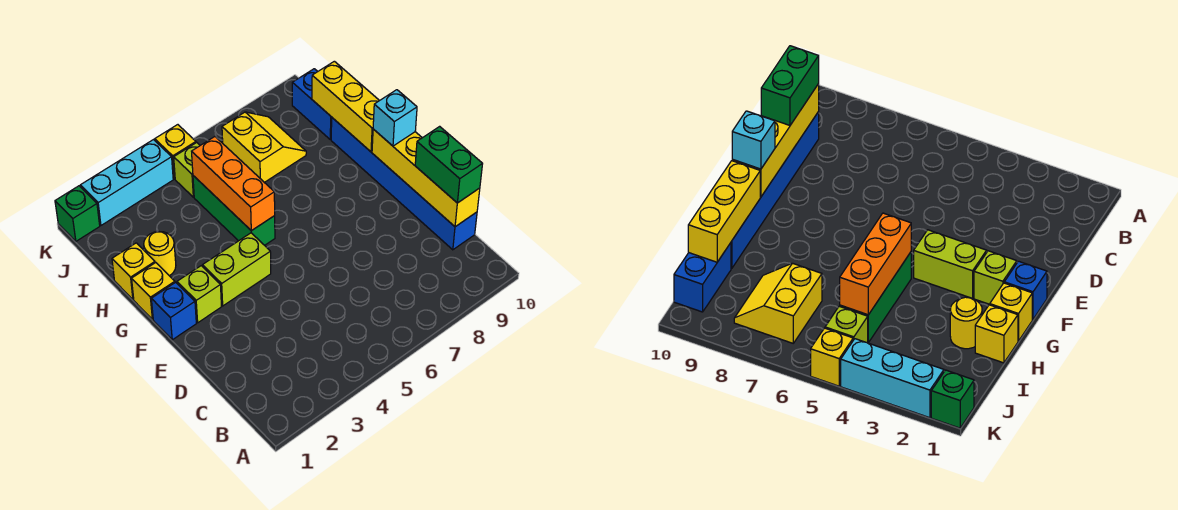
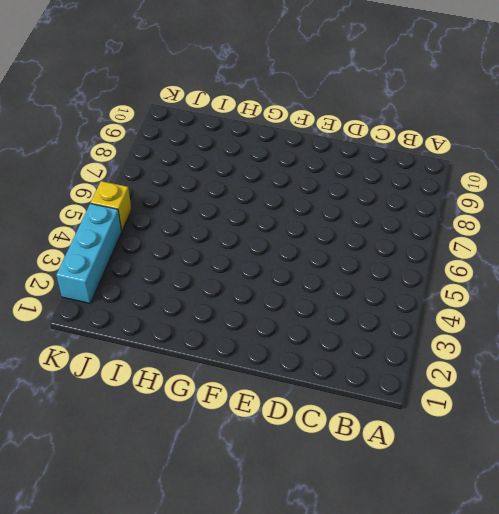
none -> blue 1x6 brick [331,118,477,250]
none -> blue 1x1 brick [151,282,196,340]
none -> lime 1x1 brick [177,266,222,323]

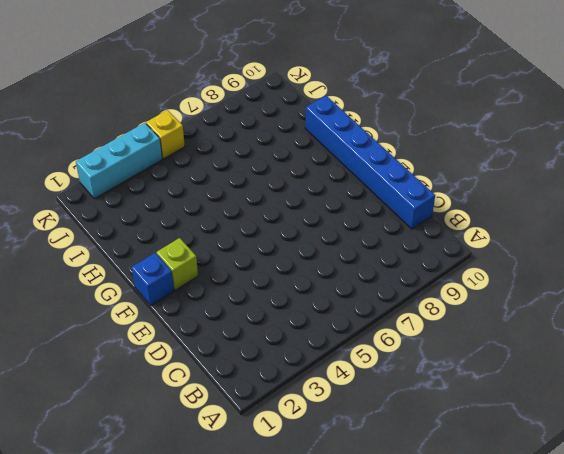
none -> lime 1x2 brick [202,233,271,306]
none -> yellow 1x1 brick [132,263,175,320]
none -> green 1x3 brick [193,176,275,245]

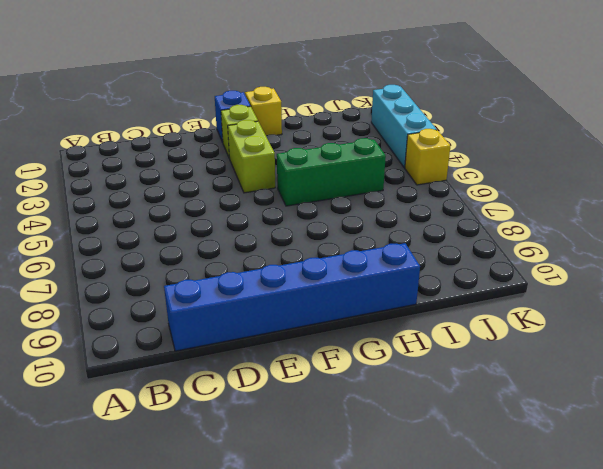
none -> yellow 1x1 brick [112,243,155,299]
none -> yellow 1x1 round brick [144,231,176,276]
none -> yellow 2x2 slope [222,112,306,182]

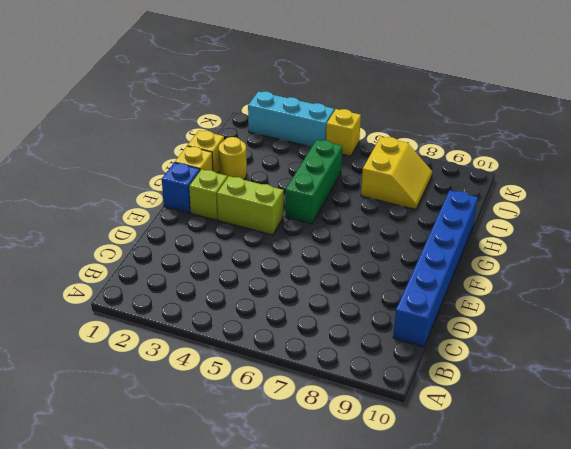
none -> blue 1x2 brick [292,69,332,140]
none -> lime 1x1 brick [174,143,200,197]
none -> green 1x1 brick [55,186,100,241]

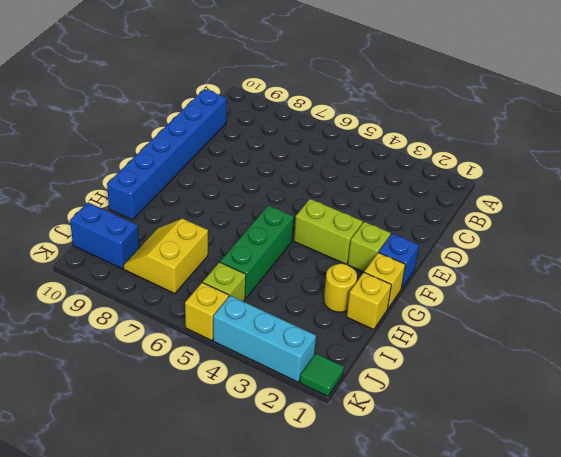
blue 1x2 brick [70,202,139,269] -> blue 1x2 brick turned to [292,69,332,140]
green 1x1 tile [300,354,344,396] -> green 1x1 brick [55,186,100,241]
none -> yellow 1x4 brick [372,129,480,227]
none -> orange 1x3 brick [192,137,275,231]
none -> yellow 1x3 brick [312,61,380,152]

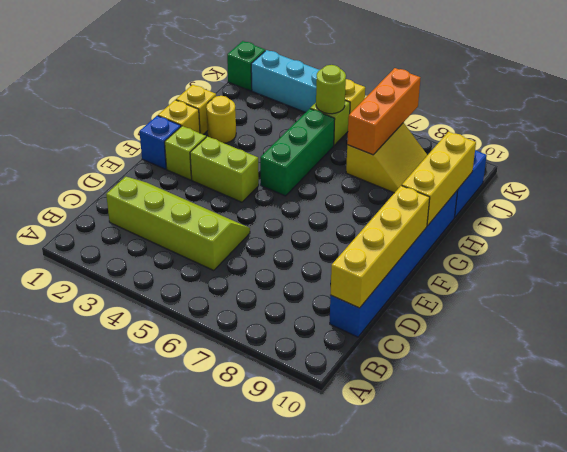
lime 2x4 slope [106,177,250,271] -> none
orange 1x3 brick [347,68,420,155] -> orange 1x3 brick moved to [192,137,275,231]
lime 1x1 round brick [316,65,346,114] -> none
none -> green 1x2 brick [415,126,482,203]
none -> cyan 1x1 brick [373,90,417,146]

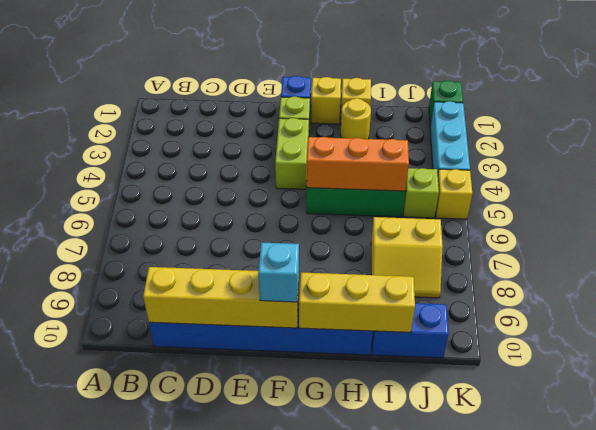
none -> green 1x2 brick [415,126,482,203]

